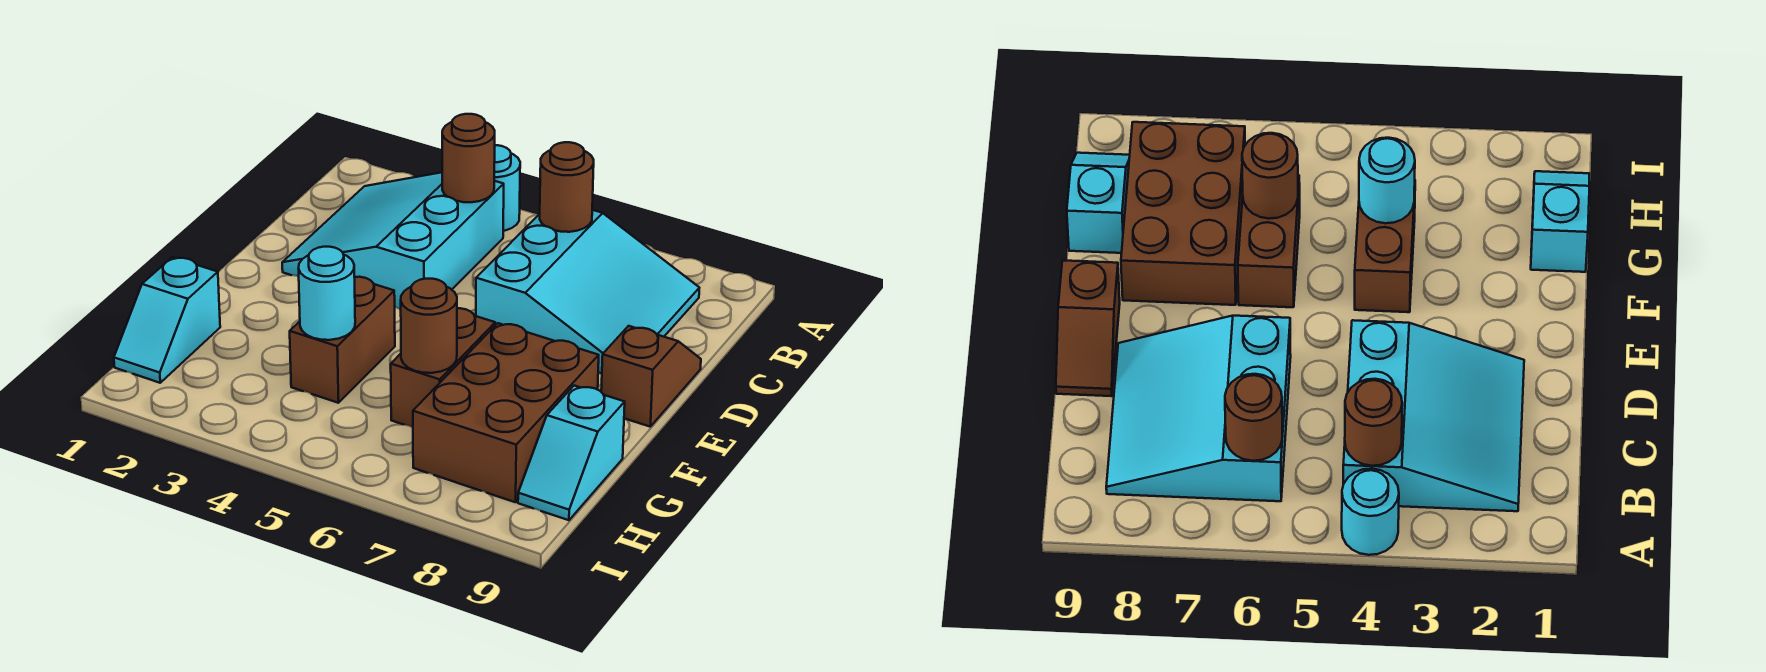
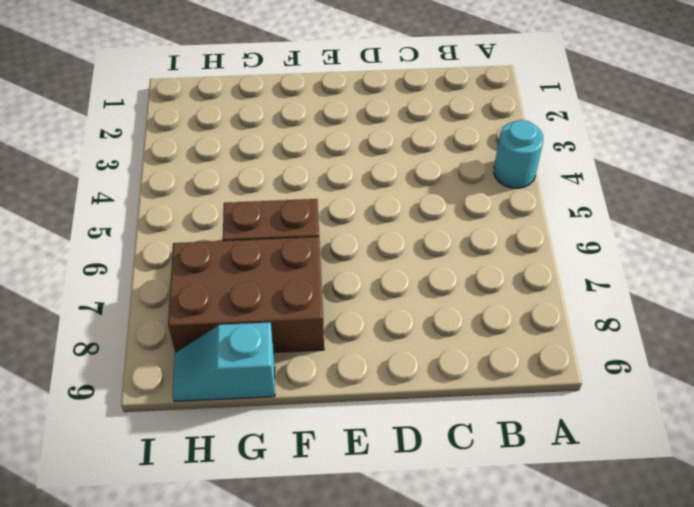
none -> cyan 3x3 slope [282,172,504,310]
none -> cyan 3x3 slope [476,210,699,373]
none -> brown 1x2 slope [601,326,701,427]

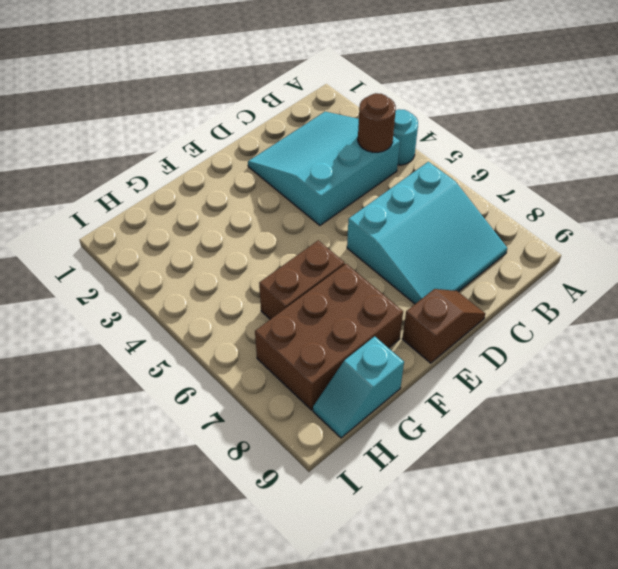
none -> brown 1x2 brick [290,277,395,403]
none -> cyan 1x2 slope [114,257,220,383]
none -> brown 1x1 round brick [540,142,594,232]

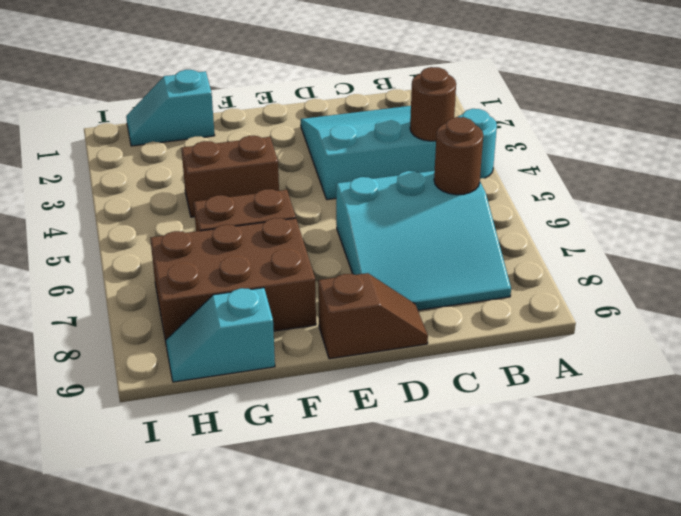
none -> cyan 1x1 round brick [299,247,355,340]
none -> brown 1x1 round brick [401,279,457,373]

